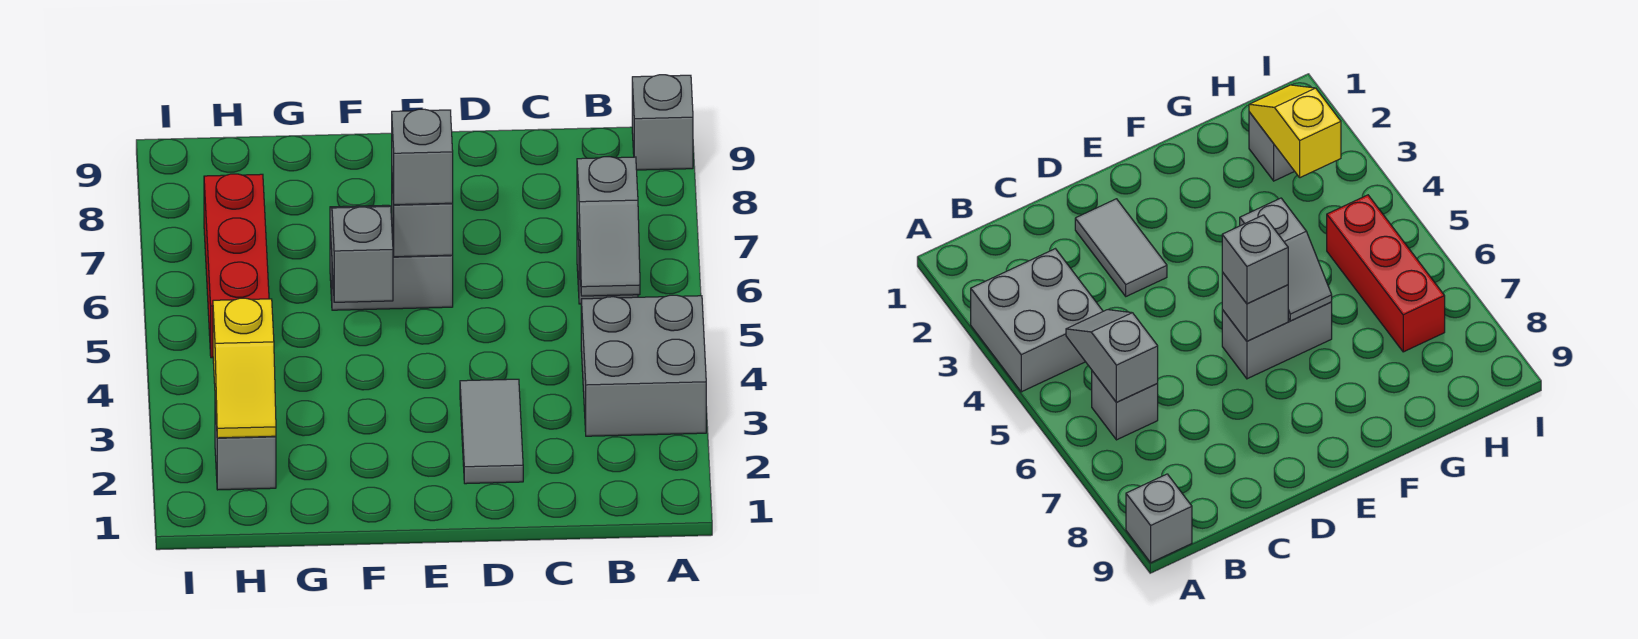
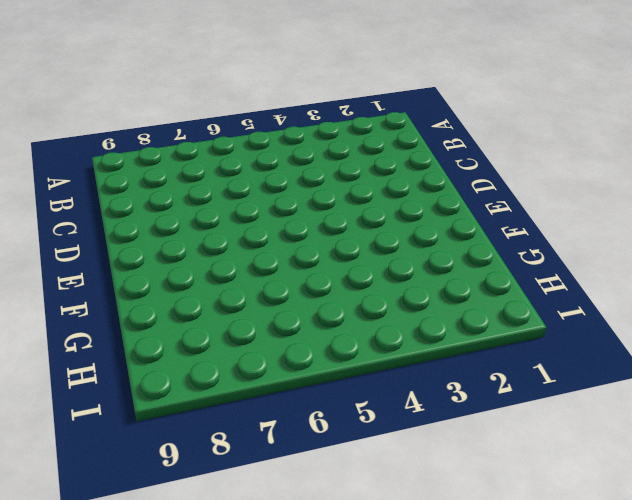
none -> grey 2x2 brick [581,295,706,436]
none -> grey 1x1 brick [632,75,693,170]
none -> grey 1x1 brick [1092,371,1158,440]

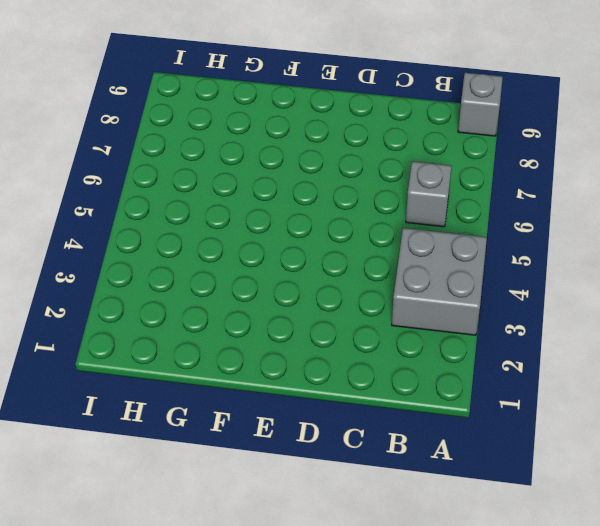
none -> grey 1x2 tile [460,379,523,484]
none -> grey 1x2 brick [330,216,453,310]
none -> grey 1x1 brick [215,404,276,490]

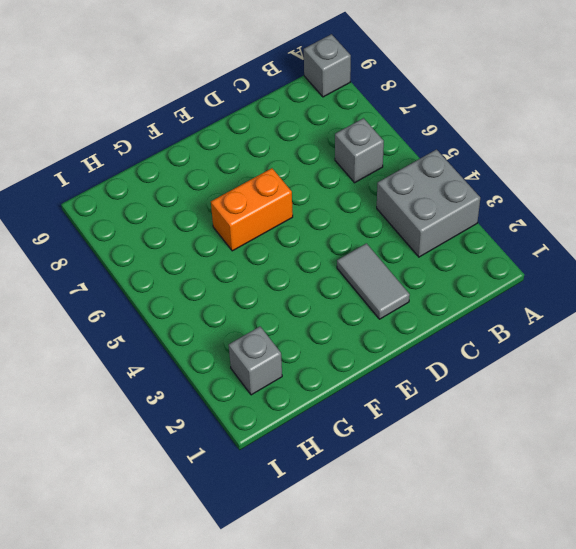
orange 1x2 brick [211,168,293,251] -> grey 1x2 brick [330,216,453,310]
none -> red 1x3 brick [204,174,269,358]
none -> grey 1x2 slope [577,157,640,296]
none -> grey 1x1 brick [391,180,453,257]

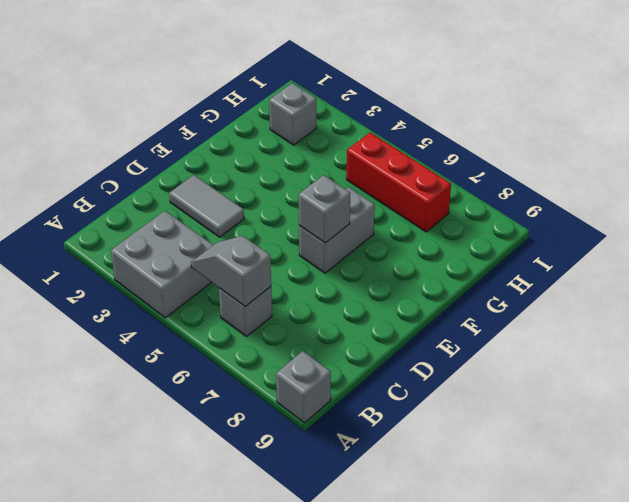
none -> grey 1x2 slope [330,205,393,302]
none -> yellow 1x2 slope [213,298,276,438]
none -> grey 1x1 brick [392,109,453,205]

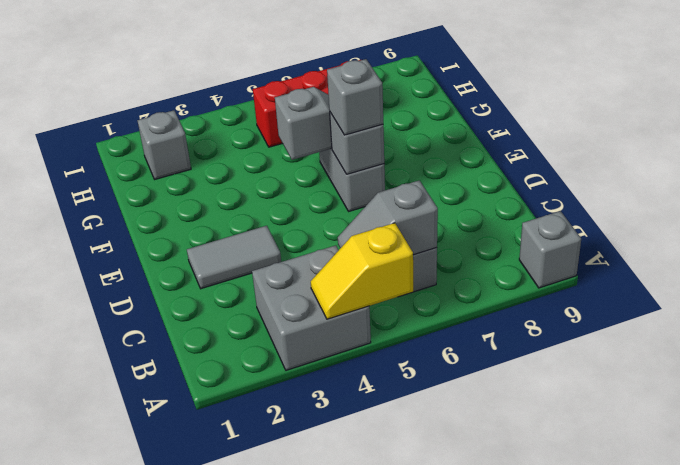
yellow 1x2 slope [311,223,413,319] -> yellow 1x2 slope moved to [213,298,276,438]

